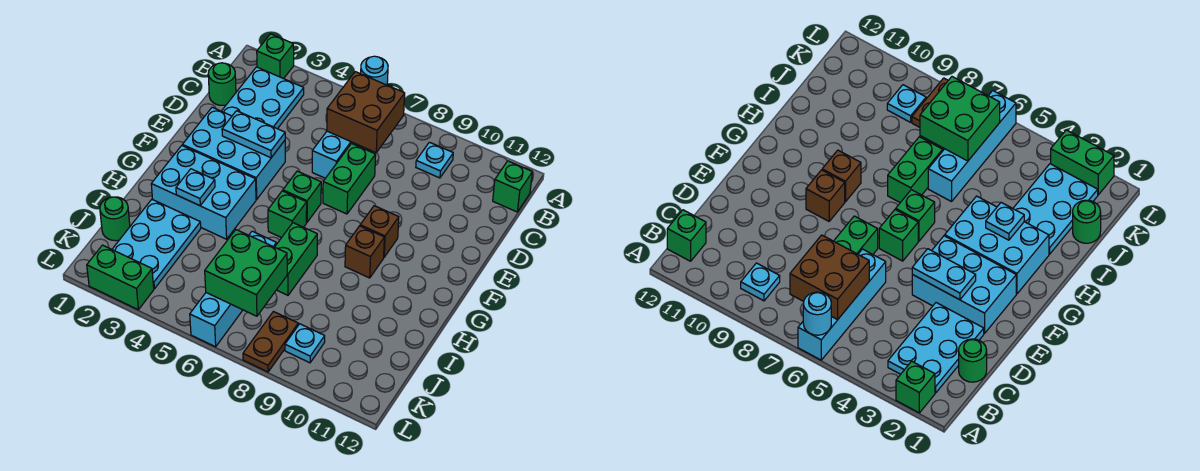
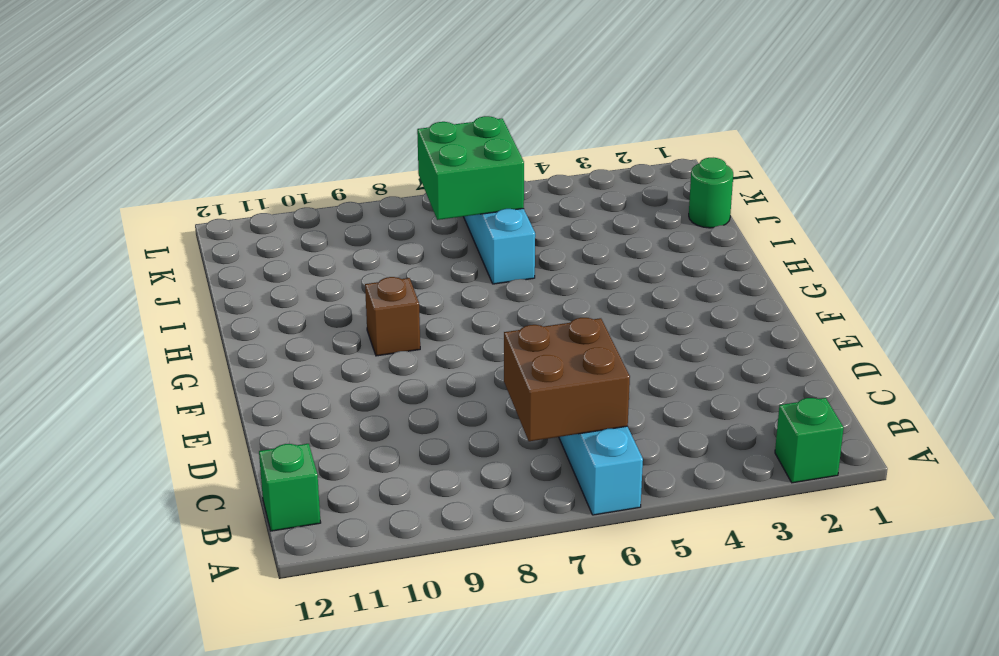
none -> cyan 2x3 plate [222,67,304,129]
none -> cyan 1x1 plate [416,142,453,178]
none -> green 1x1 round brick [208,63,236,105]

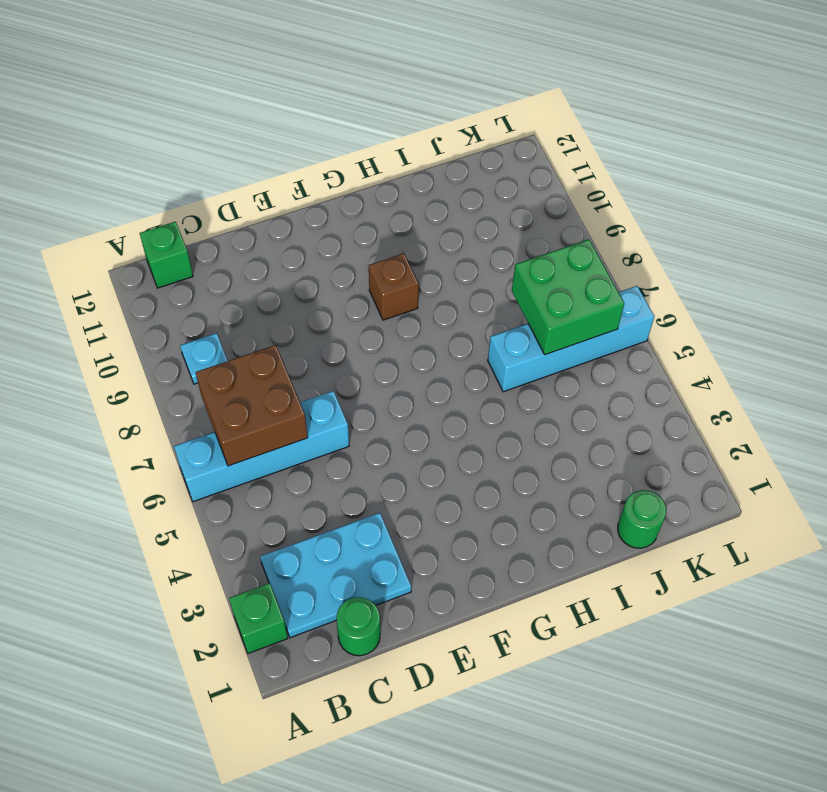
none -> green 1x2 brick [323,144,376,214]
none -> cyan 2x3 brick [182,107,285,199]
none -> green 1x1 brick [283,171,321,222]

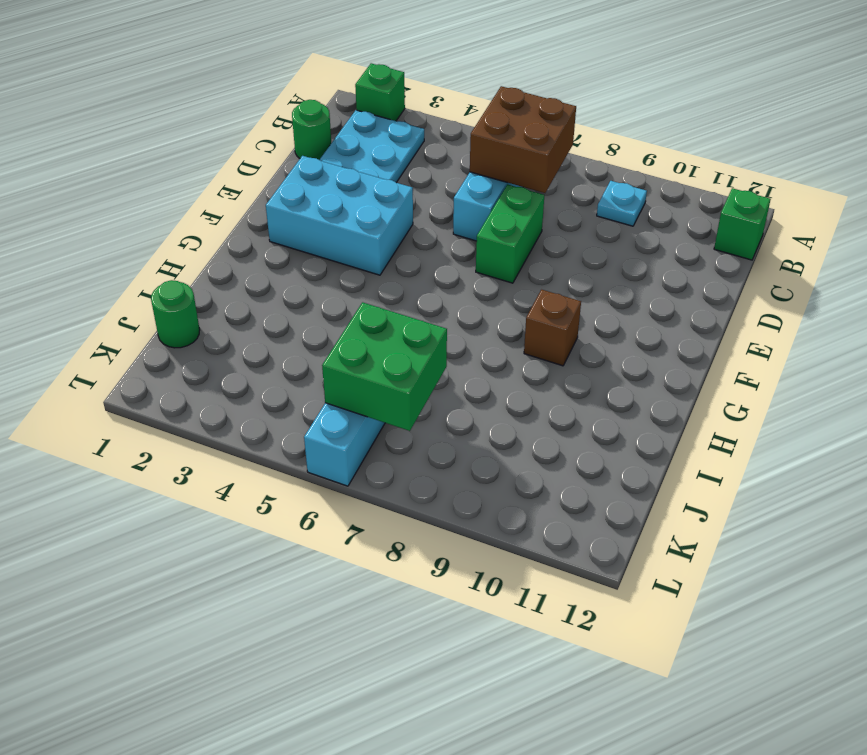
none -> green 1x1 brick [283,171,321,222]
none -> brown 1x1 brick [360,206,399,257]
none -> cyan 2x3 brick [151,146,256,239]

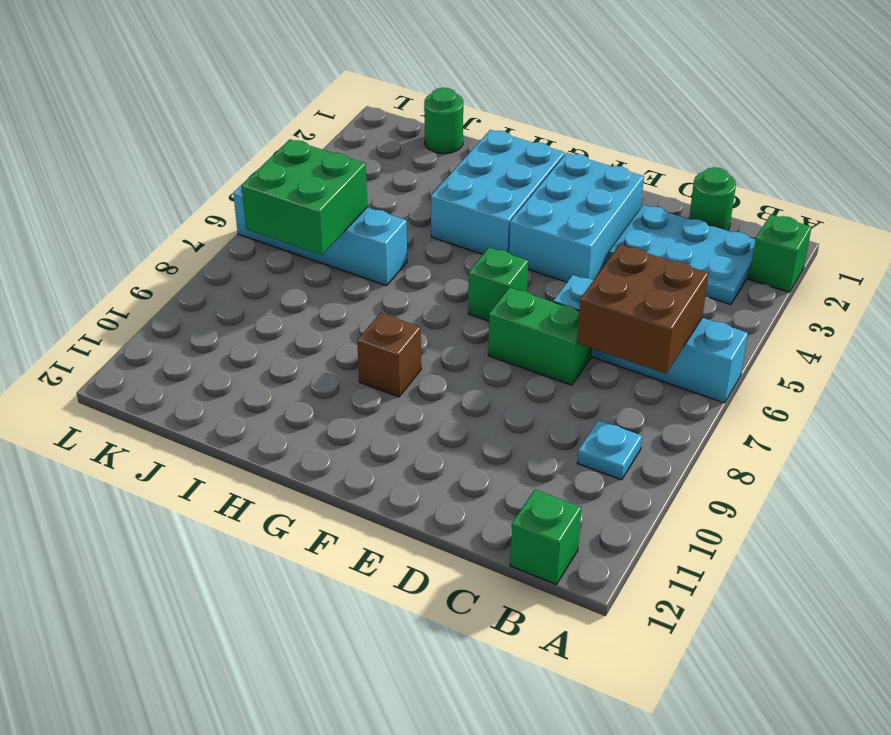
none -> brown 1x1 brick [360,206,399,257]
none -> green 1x1 brick [268,191,307,238]
none -> green 1x2 brick [275,223,317,295]

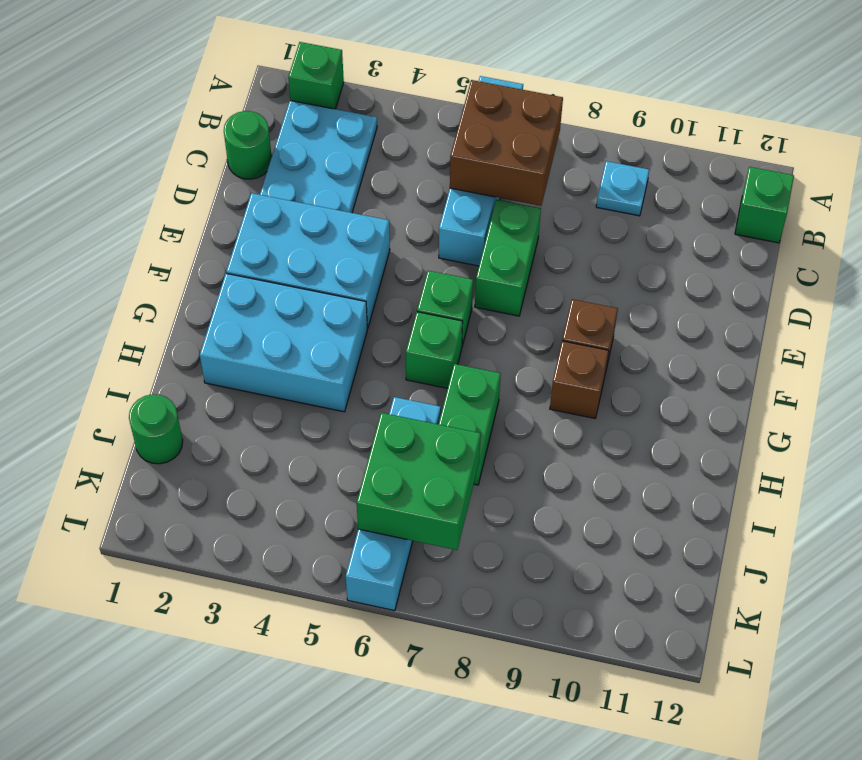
none -> cyan 2x3 plate [112,199,201,289]
none -> brown 1x2 plate [243,312,298,372]
none -> cyan 1x1 plate [285,324,325,363]

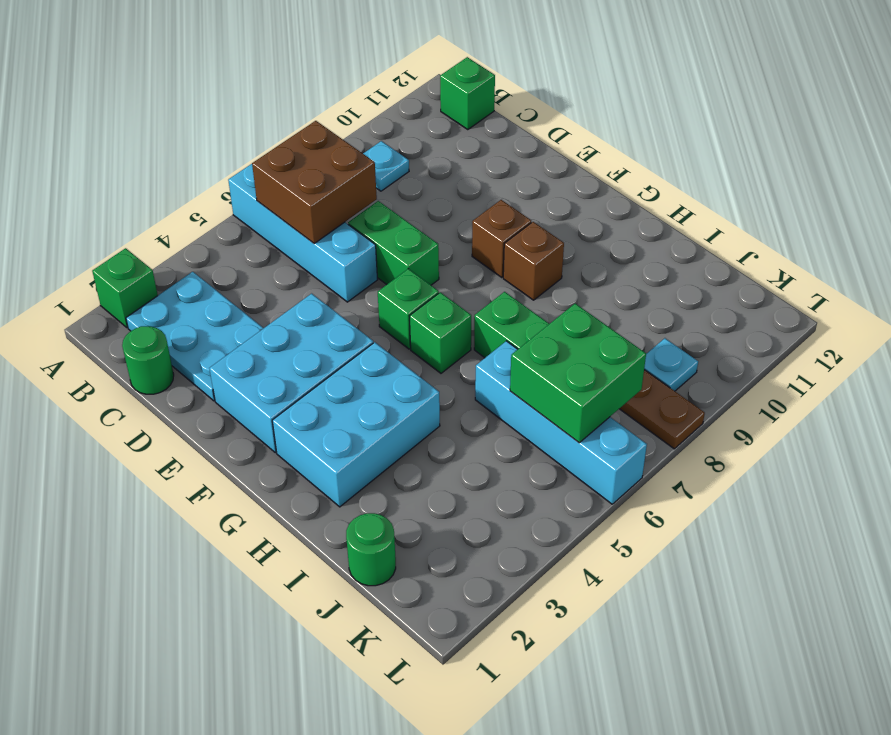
none -> cyan 2x3 plate [112,199,201,289]
none -> green 1x2 brick [87,245,154,310]
none -> cyan 1x1 round brick [361,56,388,85]

